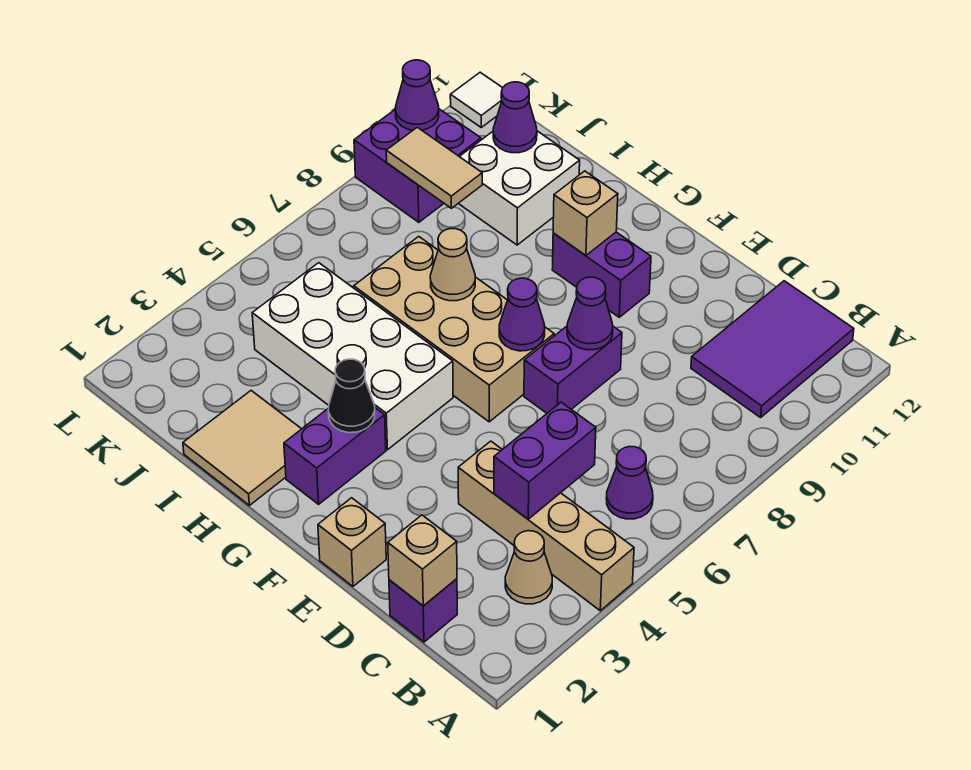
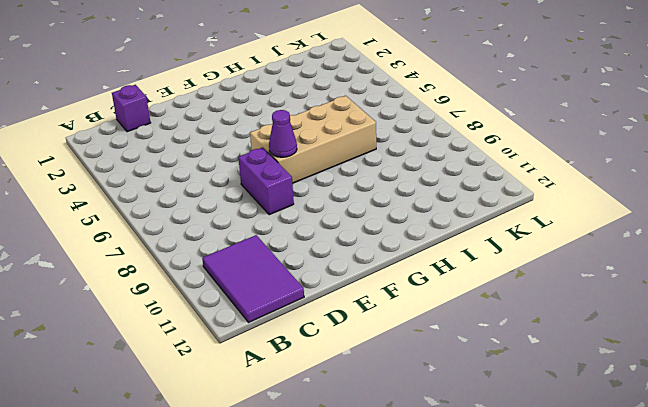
none -> tan 1x4 brick [458,441,634,611]
none -> tan 1x1 cone [505,531,552,604]
none -> purple 1x1 cone [606,446,653,519]

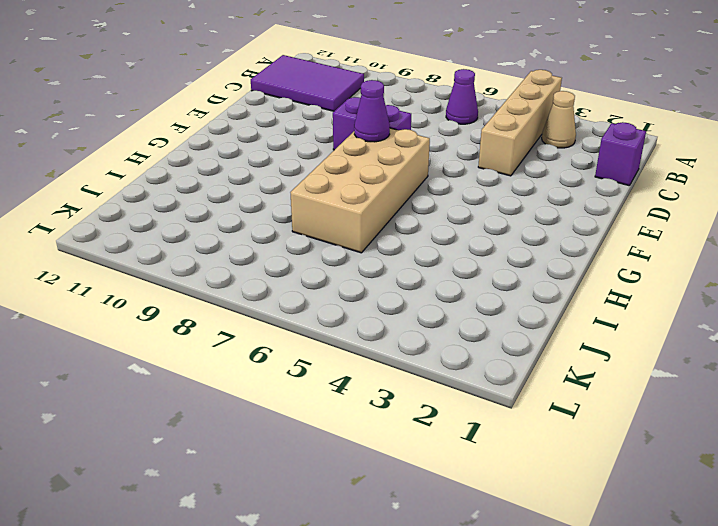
none -> tan 1x1 brick [318,498,386,586]
none -> purple 1x2 brick [552,232,651,317]
none -> purple 1x2 brick [284,408,386,504]

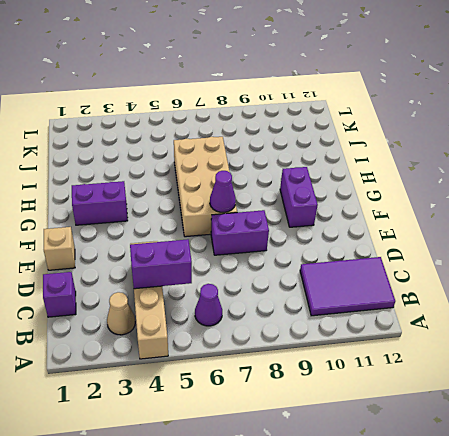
none -> white 2x4 brick [252,263,453,450]
none -> tan 2x2 tile [183,391,301,505]
none -> white 2x2 brick [458,131,580,245]

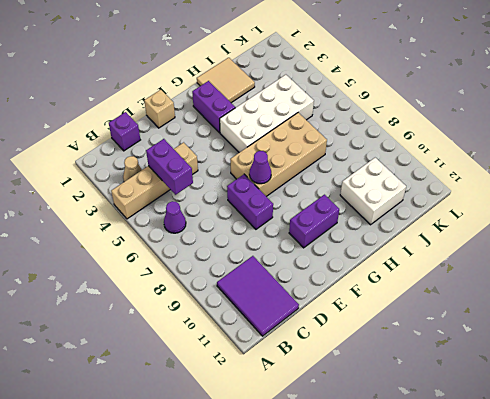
none -> purple 2x2 brick [354,109,481,222]
none -> white 1x1 tile [450,72,502,127]
none -> tan 1x1 brick [388,515,457,606]

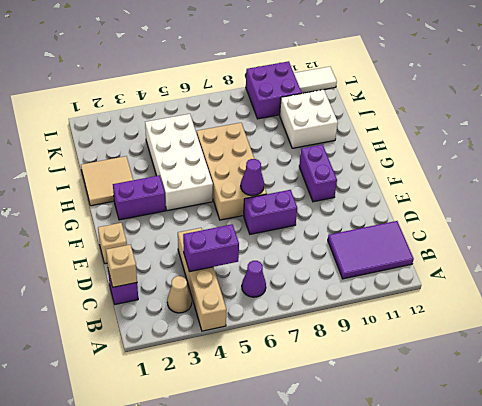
white 1x2 tile [294,67,337,93] -> white 1x1 tile [450,72,502,127]
none -> purple 1x1 cone [567,277,613,350]
none -> black 1x1 cone [328,359,375,433]
none -> tan 1x1 brick [553,171,618,255]

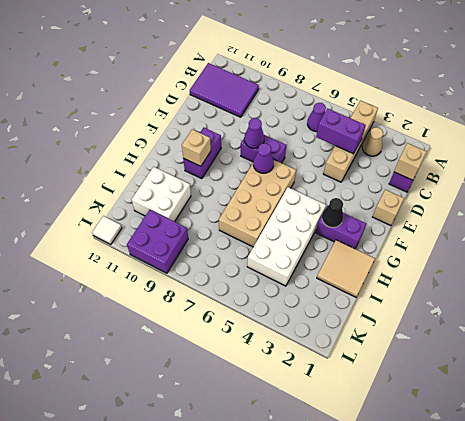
none -> tan 1x1 cone [430,229,475,301]
none -> tan 1x2 tile [386,127,482,208]
none -> purple 1x1 cone [493,82,537,153]

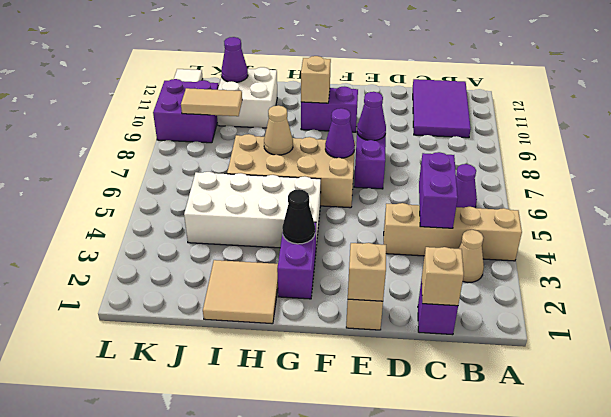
tan 1x1 brick [348,243,386,301] -> none
none -> purple 1x1 cone [396,60,439,130]

